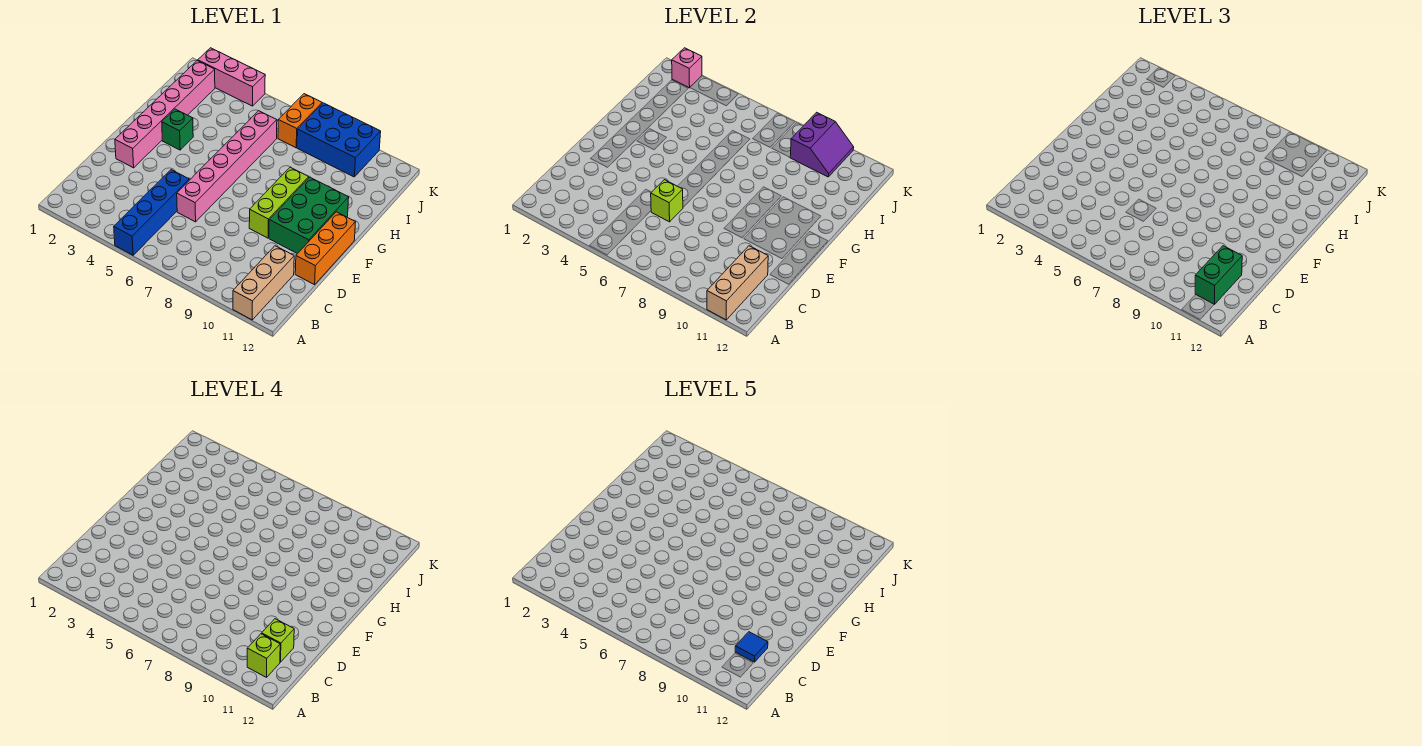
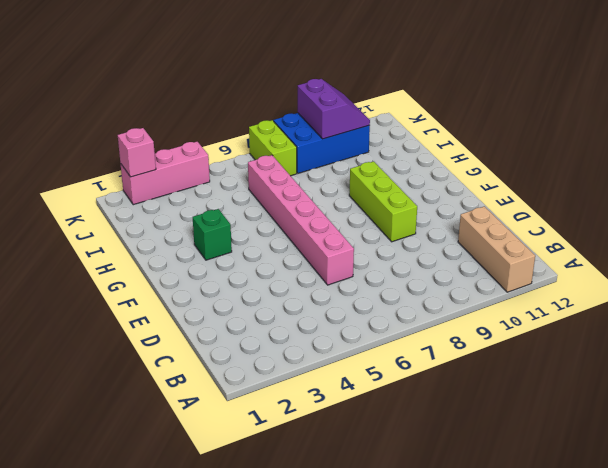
lime 1x2 brick [249,120,297,176] -> orange 1x2 brick [278,94,322,148]
none -> blue 1x4 brick [114,170,189,255]
none -> orange 1x3 brick [295,212,356,285]
none -> pink 1x6 brick [115,60,215,168]

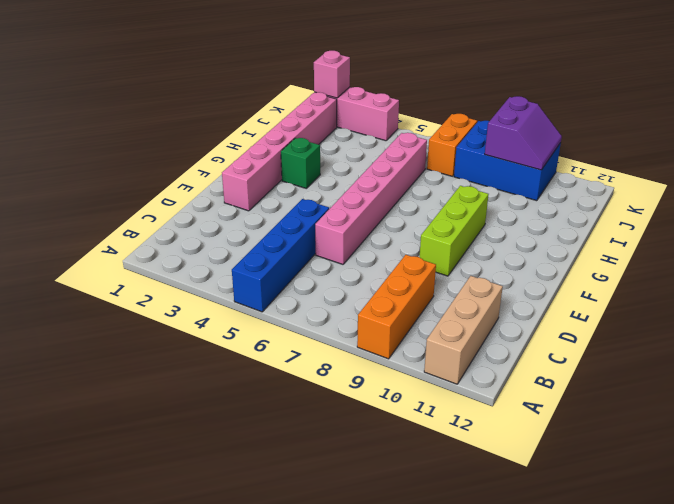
orange 1x3 brick [357,255,436,359] -> orange 1x3 brick moved to [295,212,356,285]
none -> green 2x3 brick [269,177,349,254]
none -> tan 1x3 brick [707,246,768,320]
none -> lime 1x1 brick [651,180,683,222]

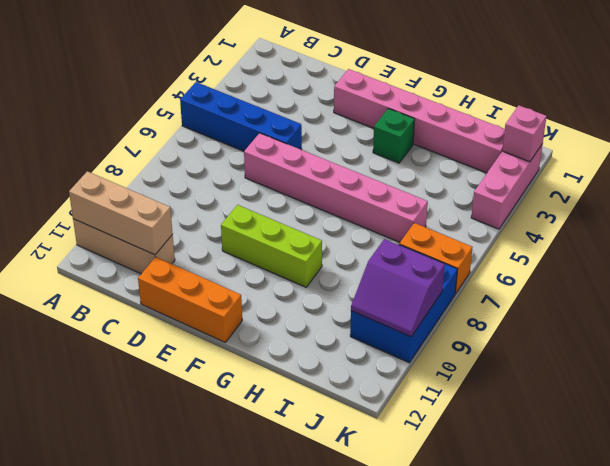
none -> green 2x3 brick [269,177,349,254]
none -> lime 1x1 brick [651,180,683,222]
none -> green 1x2 brick [1195,246,1242,304]

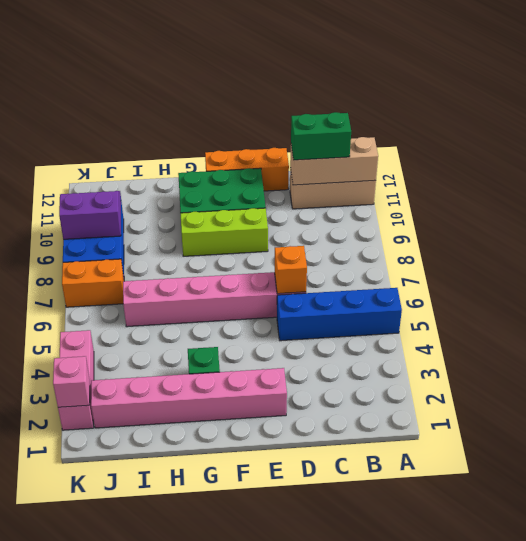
orange 1x1 brick [275,246,307,294] -> lime 1x1 brick [651,180,683,222]
none -> lime 1x1 brick [247,634,280,677]
none -> lime 1x1 brick [262,619,294,662]
none -> blue 1x1 tile [735,632,768,662]

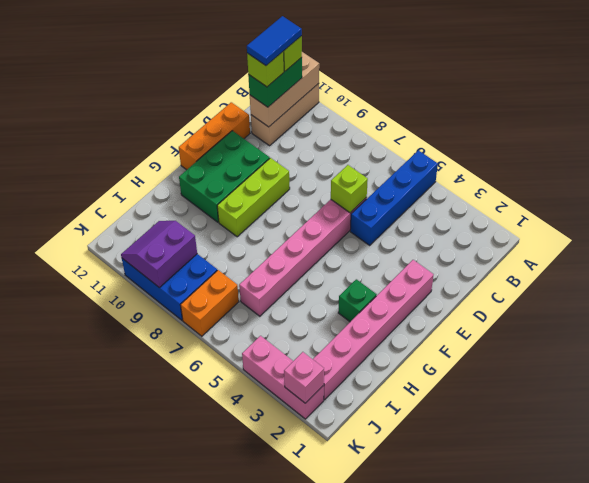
blue 1x2 tile [247,16,302,66] -> blue 1x1 tile [735,632,768,662]

